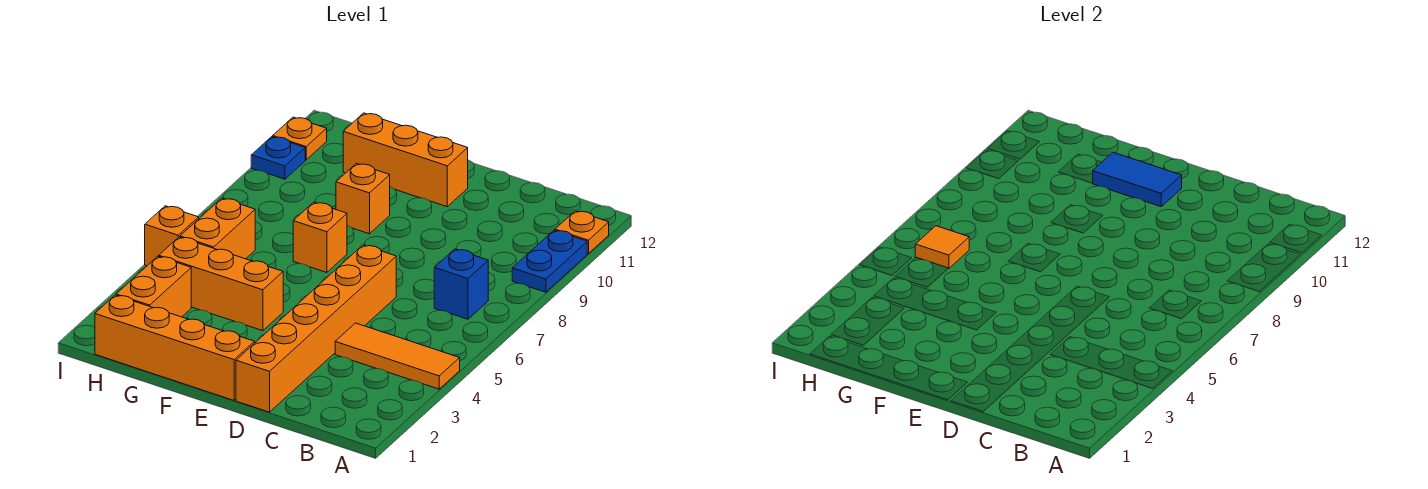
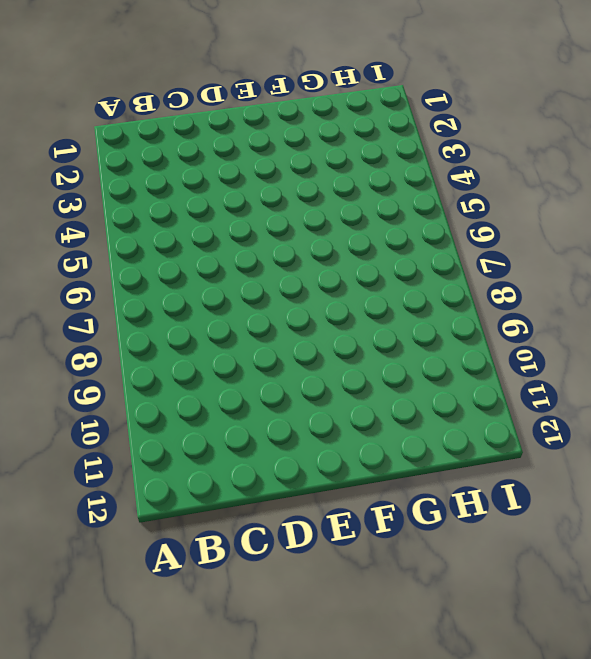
none -> orange 1x3 tile [335,323,460,389]
none -> blue 1x2 plate [512,230,587,292]
none -> orange 1x1 plate [555,211,609,254]

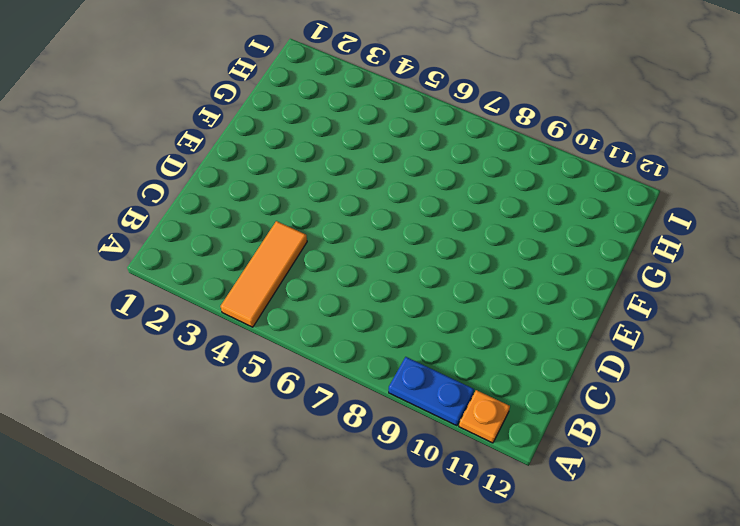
none -> blue 1x1 brick [434,249,488,319]
none -> orange 1x6 brick [236,245,396,412]
none -> orange 1x4 brick [95,295,255,400]

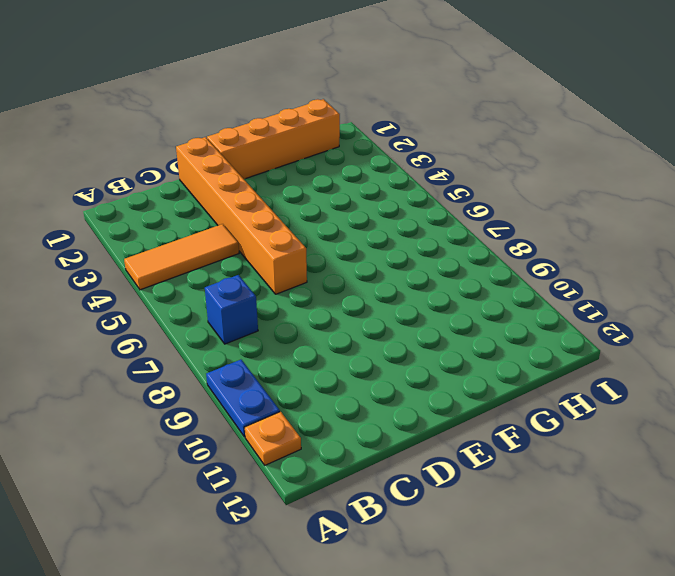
none -> orange 1x3 brick [343,113,468,207]
none -> orange 1x3 brick [159,237,283,331]
none -> orange 1x1 brick [293,202,347,273]

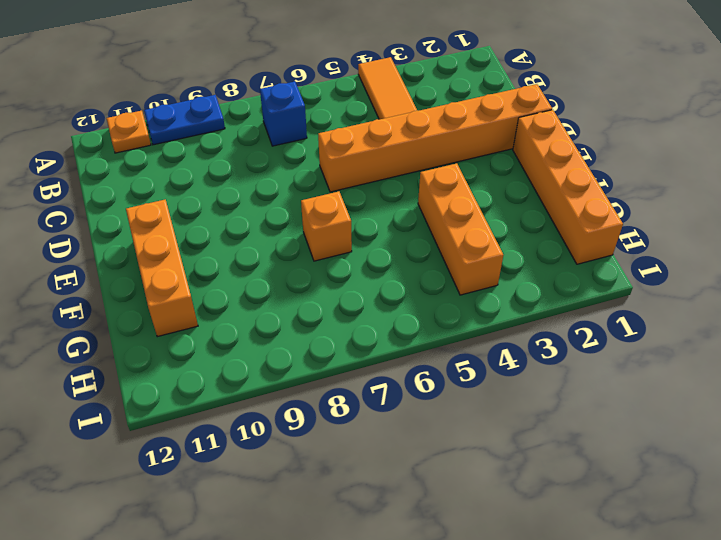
none -> orange 1x1 brick [336,163,390,234]
none -> orange 1x2 brick [116,256,191,317]
none -> orange 1x2 brick [180,198,255,259]

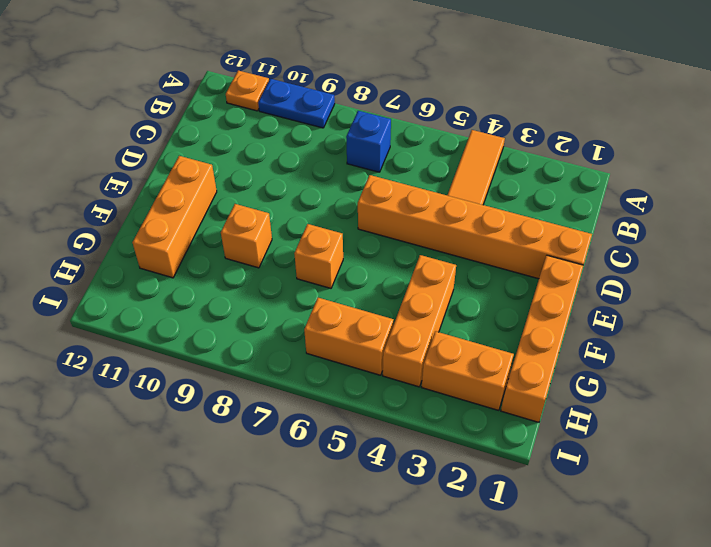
none -> orange 1x1 brick [145,206,199,266]
none -> blue 1x1 plate [251,137,305,179]
none -> orange 1x1 plate [273,117,327,160]

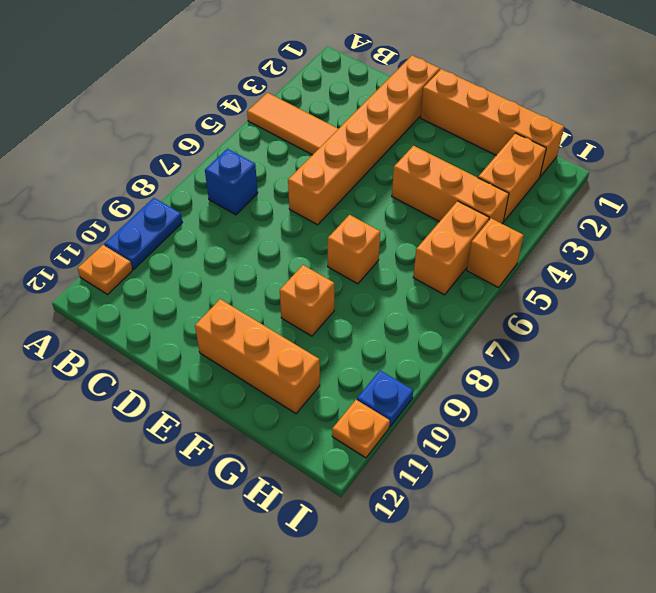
none -> blue 1x2 tile [1092,152,1182,207]
none -> orange 1x1 tile [915,226,969,268]

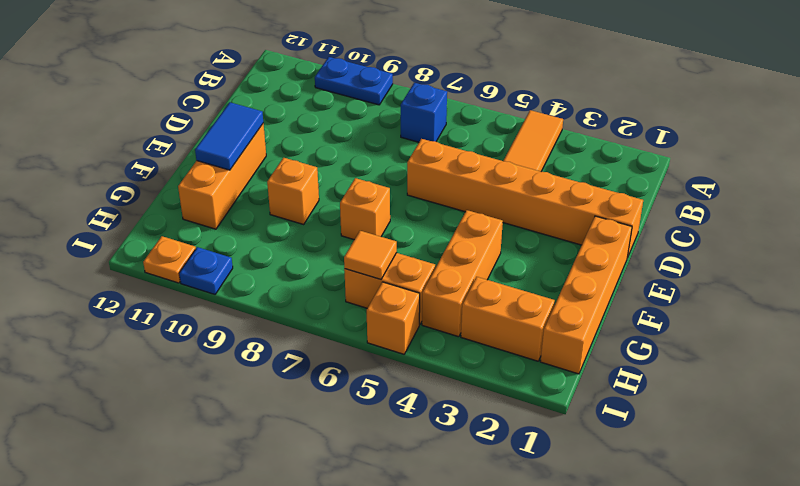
none -> orange 1x1 plate [555,211,609,254]

